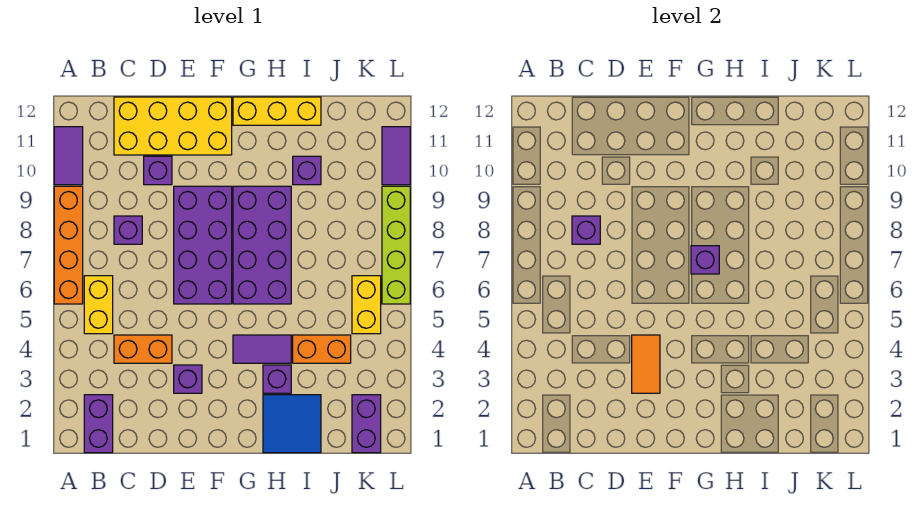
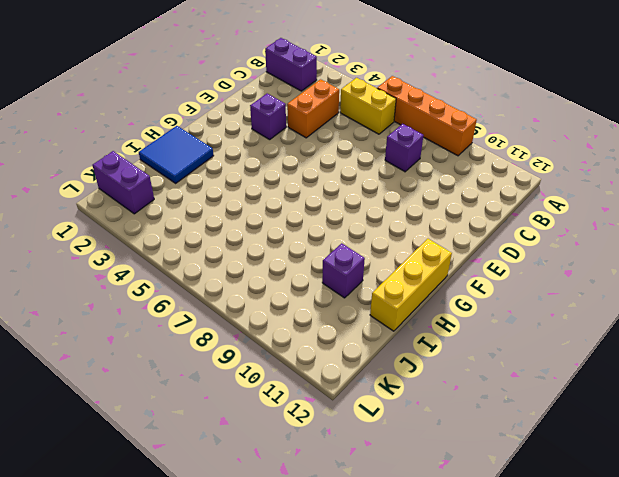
none -> purple 1x2 tile [54,127,83,185]
none -> yellow 2x4 brick [114,97,232,155]
none -> purple 1x1 brick [144,156,172,185]

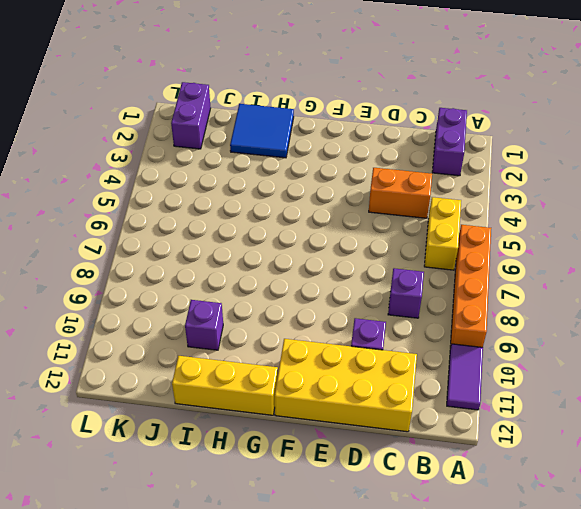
none -> purple 1x1 brick [174,365,202,393]
none -> purple 2x4 brick [174,186,232,304]
none -> purple 1x2 tile [233,335,291,363]

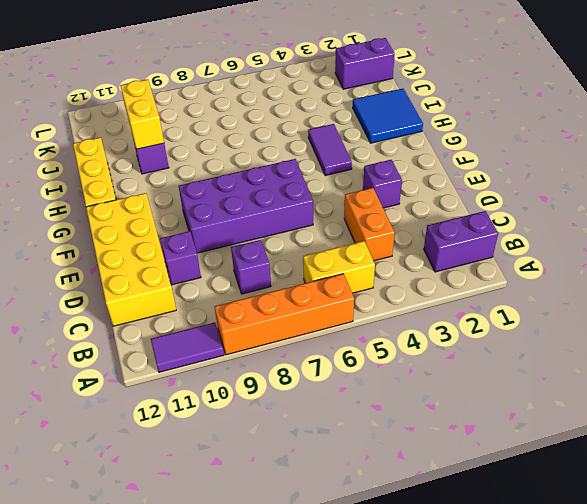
yellow 1x2 brick [120,80,164,149] -> yellow 1x2 brick turned to [352,276,381,334]
none -> purple 2x4 brick [233,186,291,304]
none -> purple 1x1 brick [263,365,291,393]
none -> orange 1x2 brick [293,335,351,363]

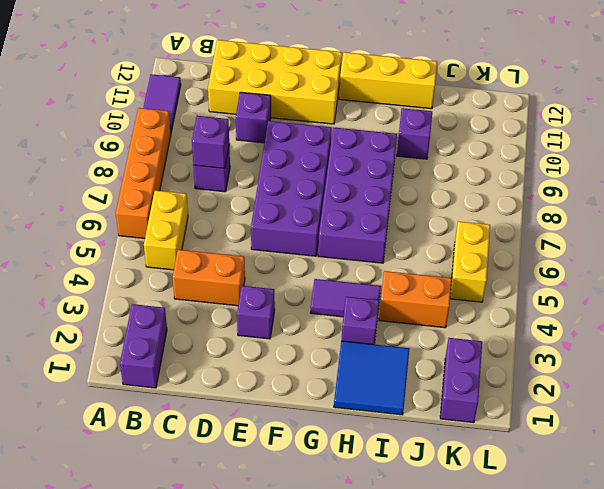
none -> lime 1x4 brick [382,186,410,304]
none -> purple 1x2 tile [382,127,410,185]
none -> orange 1x2 tile [632,335,660,393]

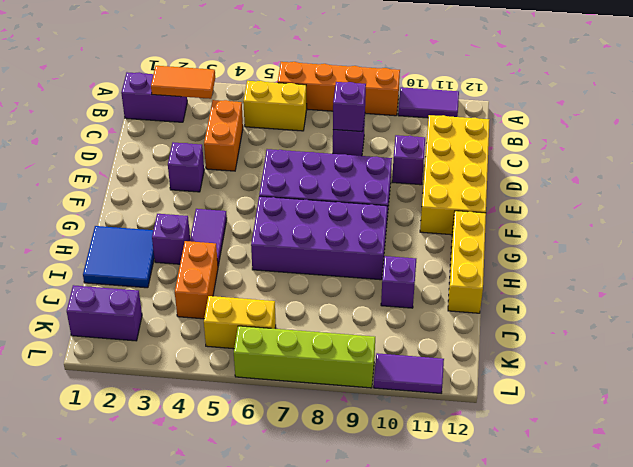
orange 1x2 tile [151,66,215,99] -> orange 1x2 tile moved to [632,335,660,393]
none -> purple 1x1 brick [691,246,719,274]

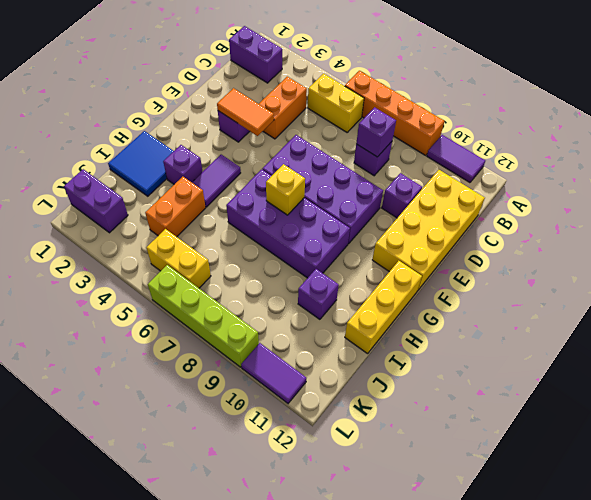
yellow 1x1 brick [266,164,305,215] -> purple 1x1 brick [691,246,719,274]

